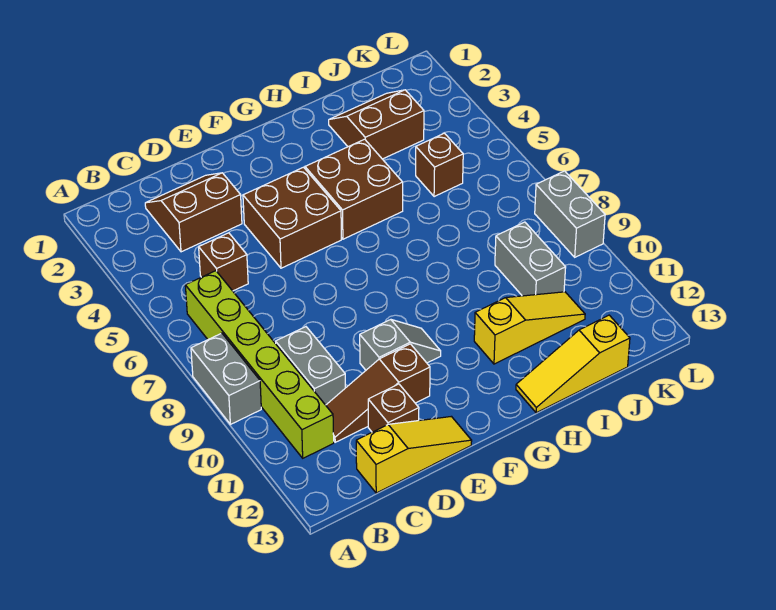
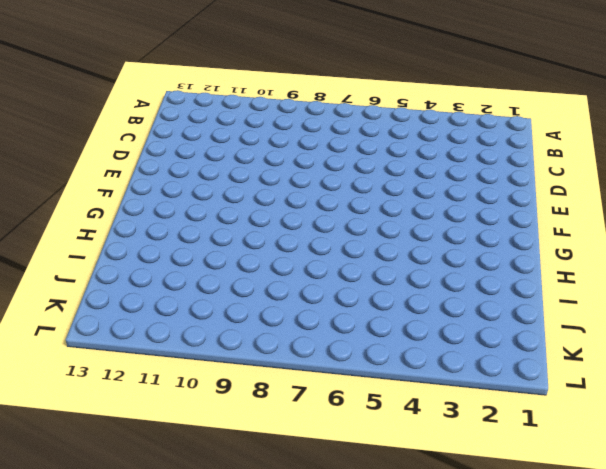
none -> grey 1x2 brick [191,333,261,424]
none -> lime 1x6 brick [185,271,334,458]
none -> brown 2x2 slope [145,173,242,252]

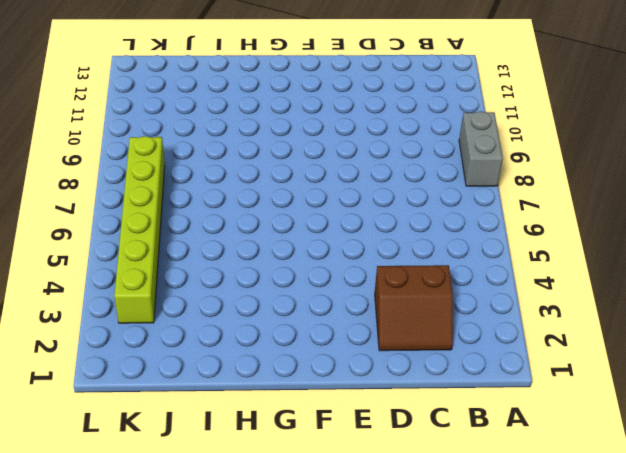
lime 1x6 brick [114,136,165,323] -> lime 1x6 brick moved to [185,271,334,458]
none -> brown 1x1 brick [199,233,248,291]
none -> grey 1x2 brick [275,327,345,405]
none -> brown 1x3 slope [326,344,430,442]

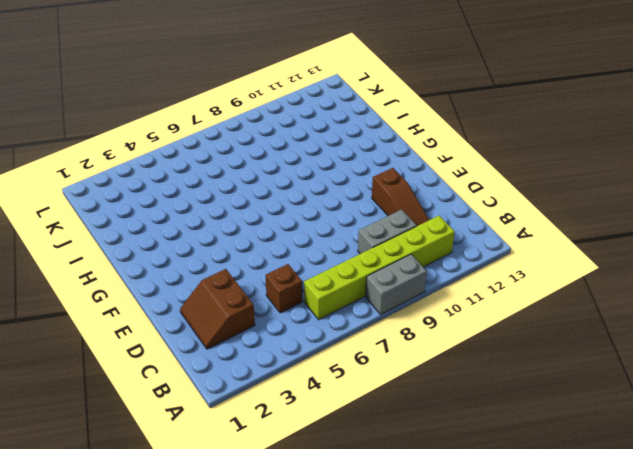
none -> yellow 1x3 slope [356,416,472,493]
none -> brown 1x1 brick [368,384,419,432]
none -> brown 2x2 brick [243,167,341,268]

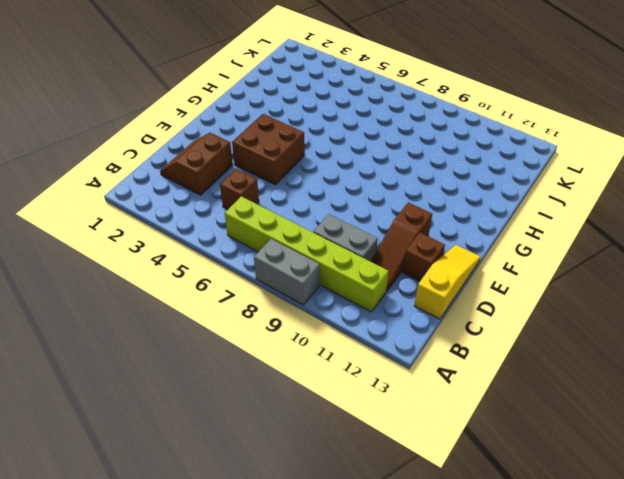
none -> grey 1x2 slope [360,320,441,370]
none -> brown 2x2 brick [305,139,403,239]
none -> yellow 1x3 slope [474,292,585,364]

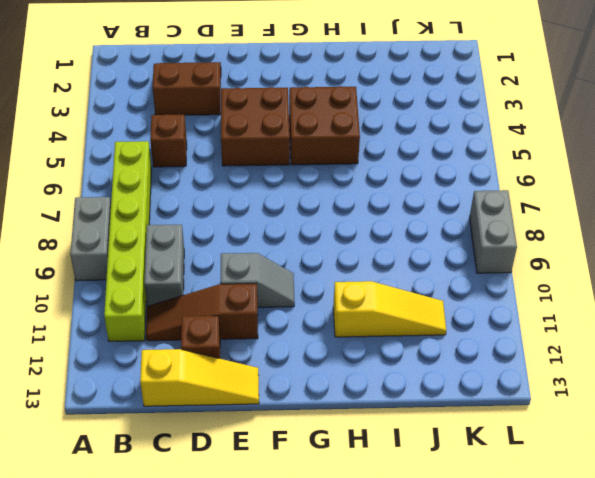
none -> yellow 1x3 slope [516,315,630,413]
none -> brown 2x2 slope [329,90,424,159]
none -> brown 1x1 brick [416,133,463,197]

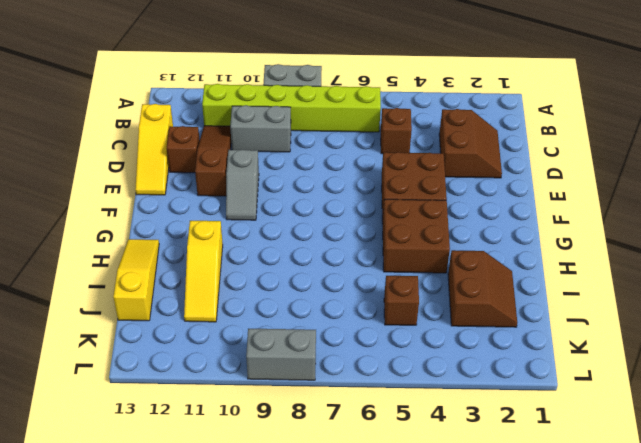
none -> grey 1x2 brick [495,222,566,296]

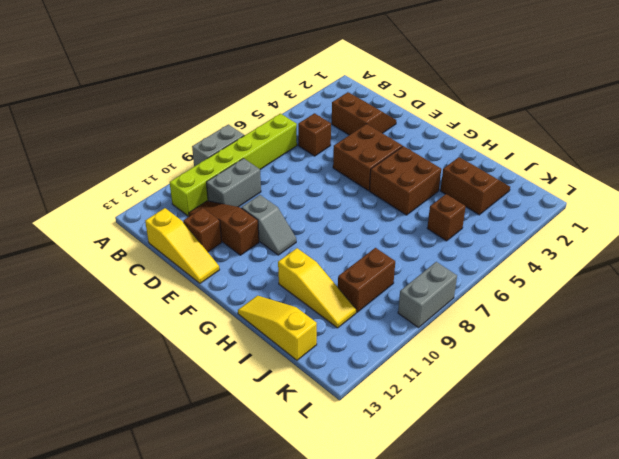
brown 1x2 brick [338,248,395,312] -> grey 1x2 brick [495,222,566,296]

